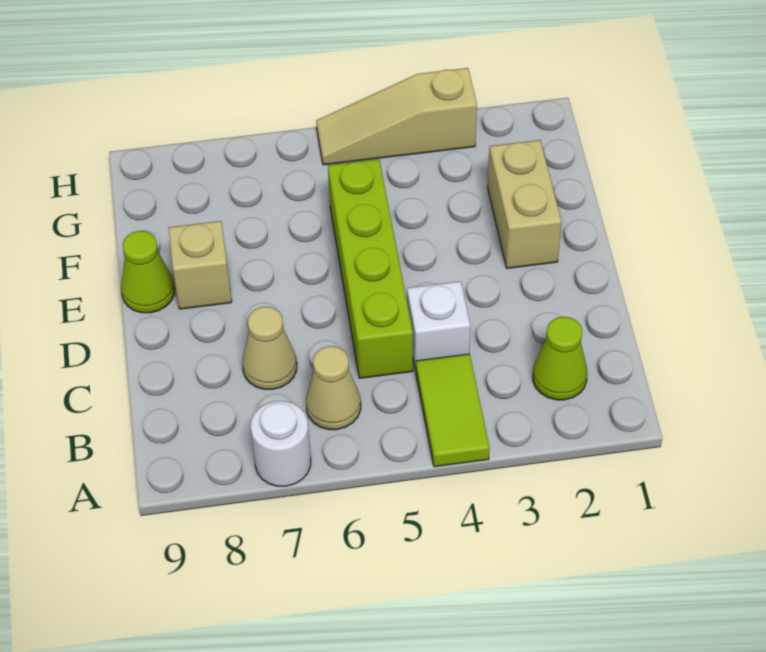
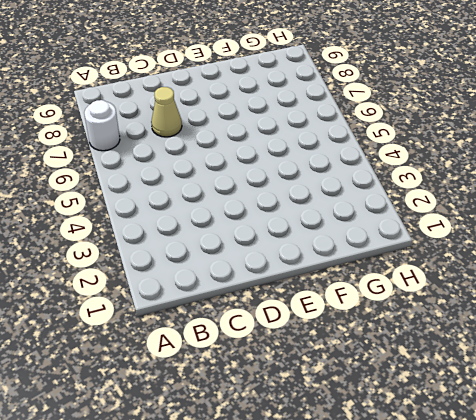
none -> lime 1x2 tile [416,354,490,467]
none -> lime 1x1 cone [533,317,587,400]

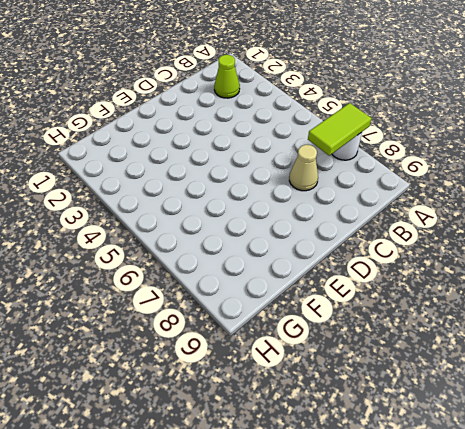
lime 1x2 tile [308,103,371,156] -> lime 1x2 tile moved to [416,354,490,467]
none -> tan 1x1 cone [306,346,361,430]
none -> white 1x1 brick [407,281,470,371]

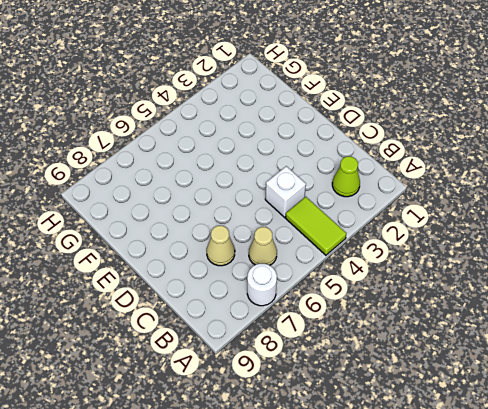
none -> lime 1x4 brick [328,159,413,378]
none -> tan 1x2 brick [488,140,562,268]

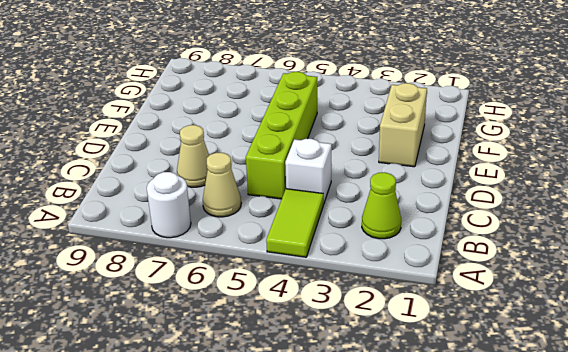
none -> tan 1x1 brick [169,221,232,309]
none -> lime 1x1 cone [121,231,174,313]

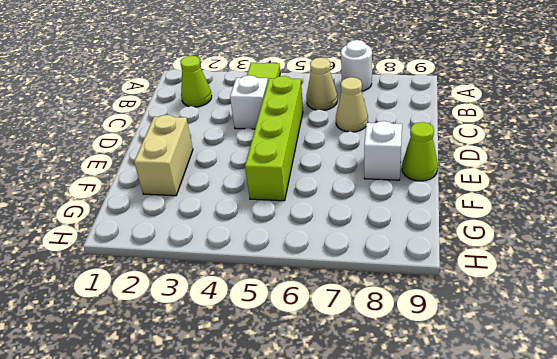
white 1x1 brick [364,121,402,180] -> tan 1x1 brick [169,221,232,309]
none -> tan 1x3 slope [316,68,477,165]

